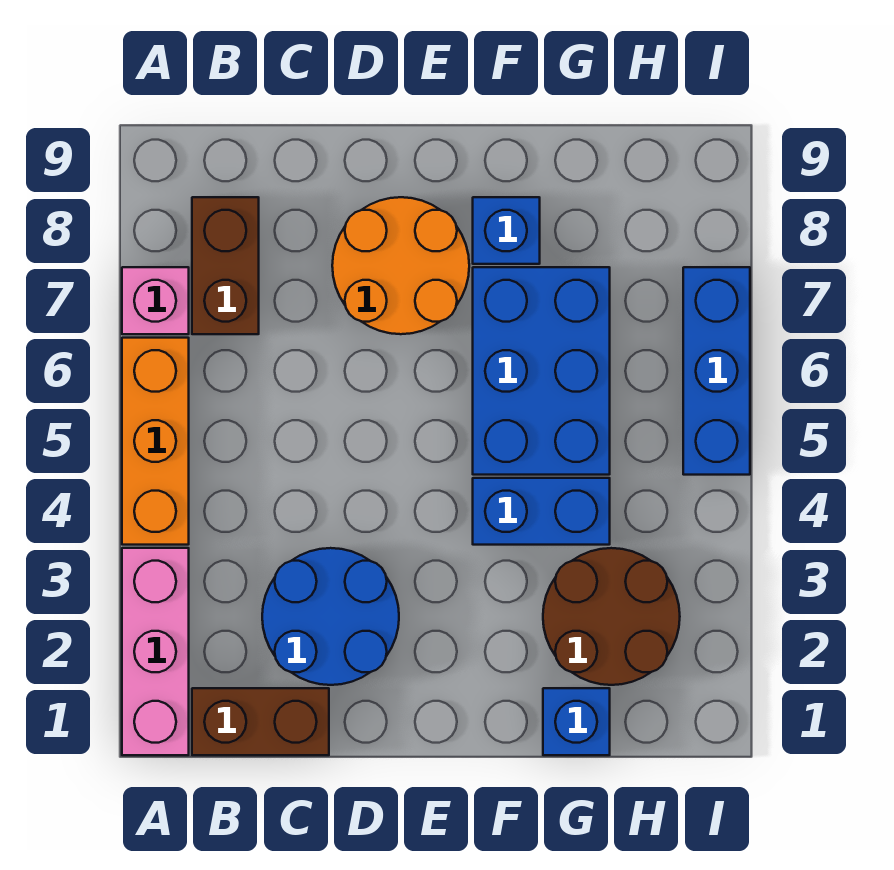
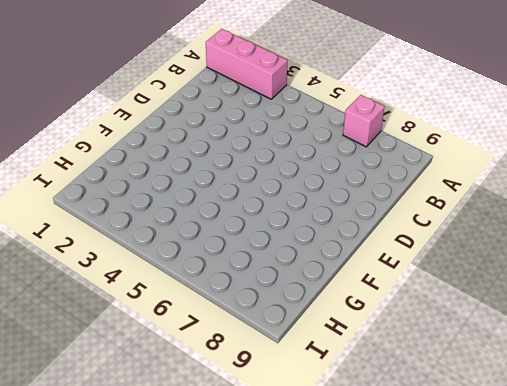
none -> orange 1x3 brick [122,338,189,545]
none -> brown 1x2 brick [192,688,329,755]
none -> brown 1x2 brick [192,197,259,334]

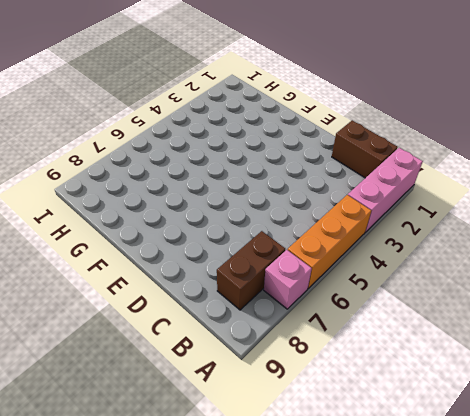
none -> blue 2x2 round brick [262,548,399,685]
none -> orange 2x2 round brick [332,197,469,334]
none -> blue 1x2 brick [473,478,610,545]

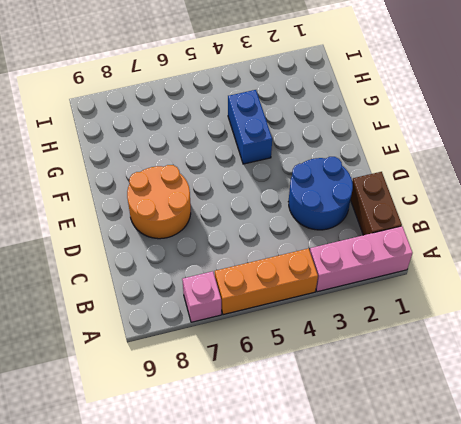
none -> brown 1x2 brick [192,197,259,334]
none -> blue 2x3 brick [473,267,610,475]
none -> blue 1x1 brick [473,197,540,264]

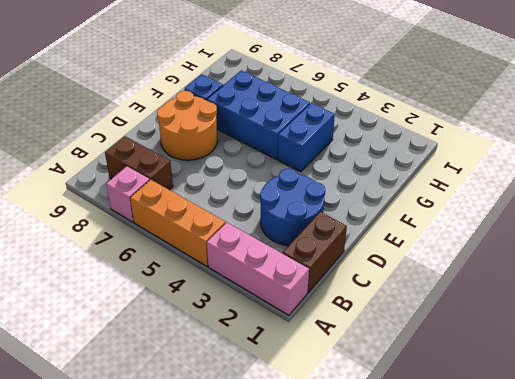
none -> blue 1x1 brick [543,688,610,755]
none -> brown 2x2 round brick [543,548,680,685]
none -> blue 1x3 brick [683,267,750,475]

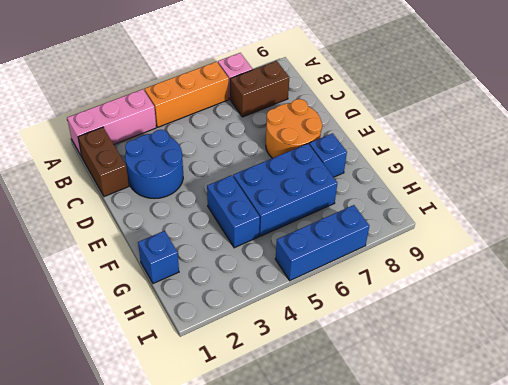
none -> brown 2x2 round brick [543,548,680,685]

